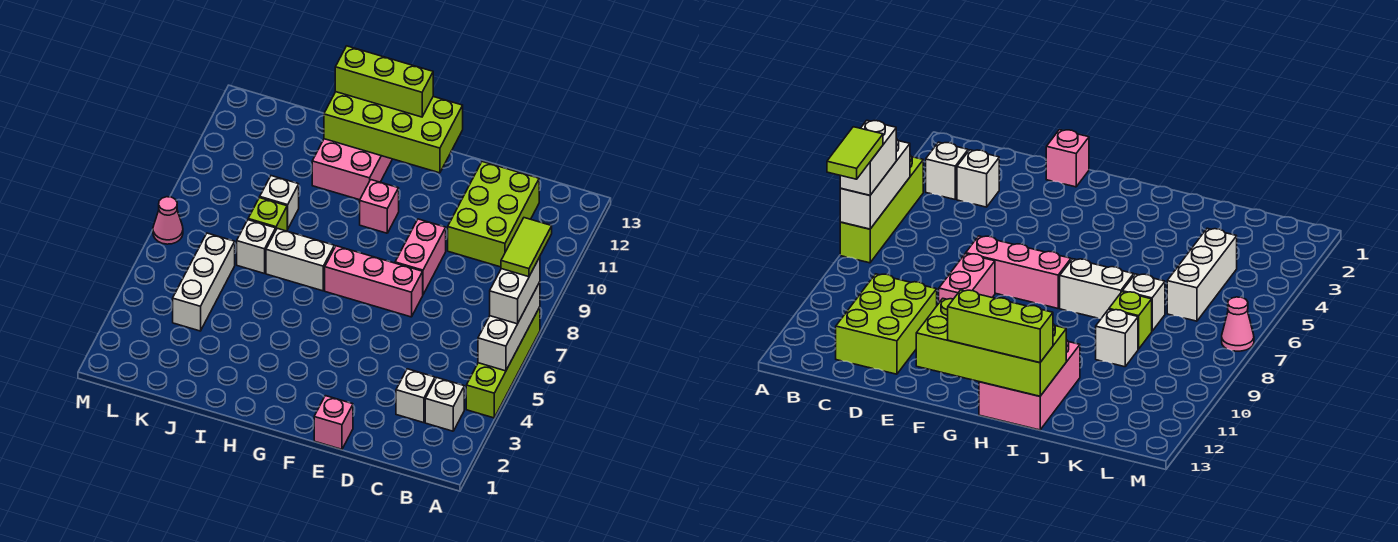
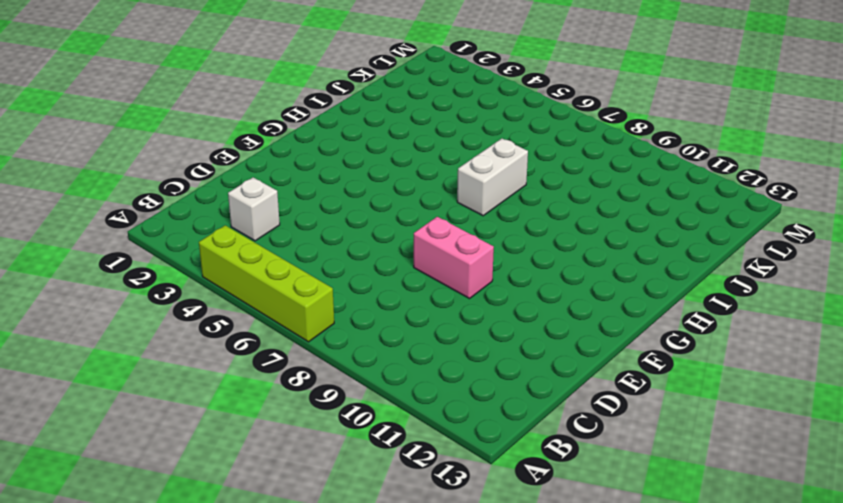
none -> white 1x1 brick [425,378,464,431]
none -> lime 2x3 brick [448,162,539,267]
none -> pink 1x1 brick [314,396,353,449]

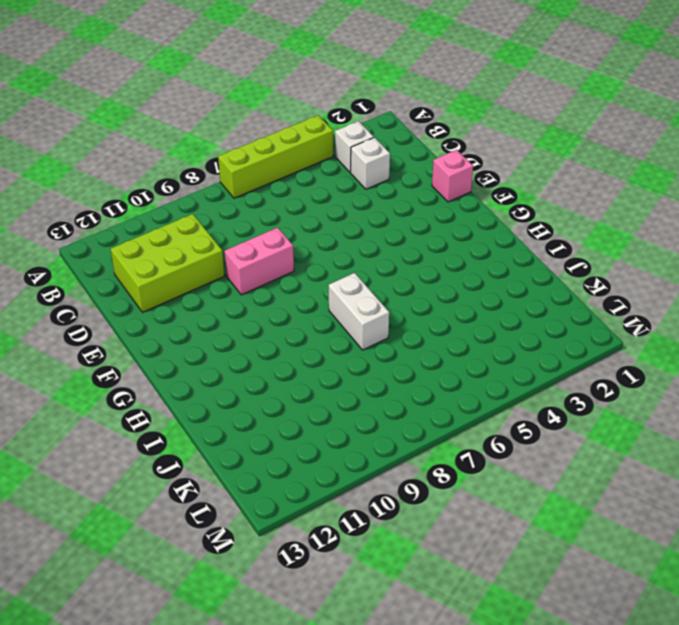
none -> pink 1x3 brick [325,246,423,317]
none -> pink 1x1 brick [360,180,399,233]
none -> pink 2x3 brick [312,139,392,200]

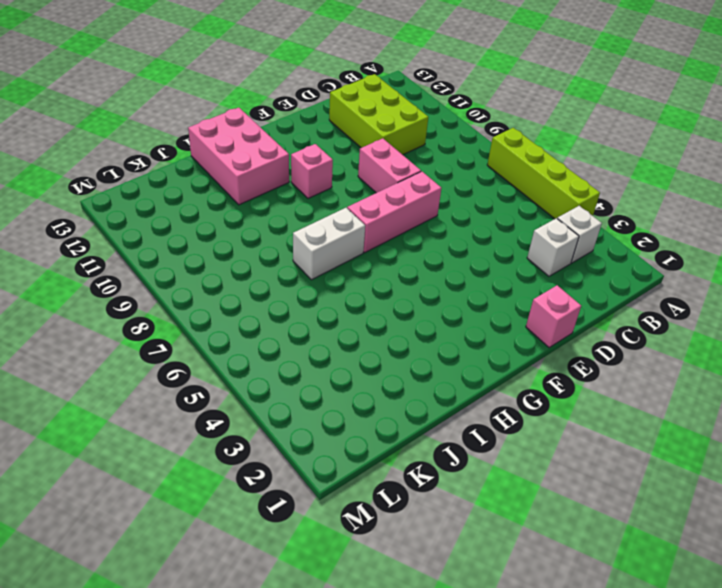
none -> white 1x1 brick [237,220,276,274]
none -> lime 1x1 brick [248,198,287,231]
none -> white 1x1 brick [260,176,299,229]

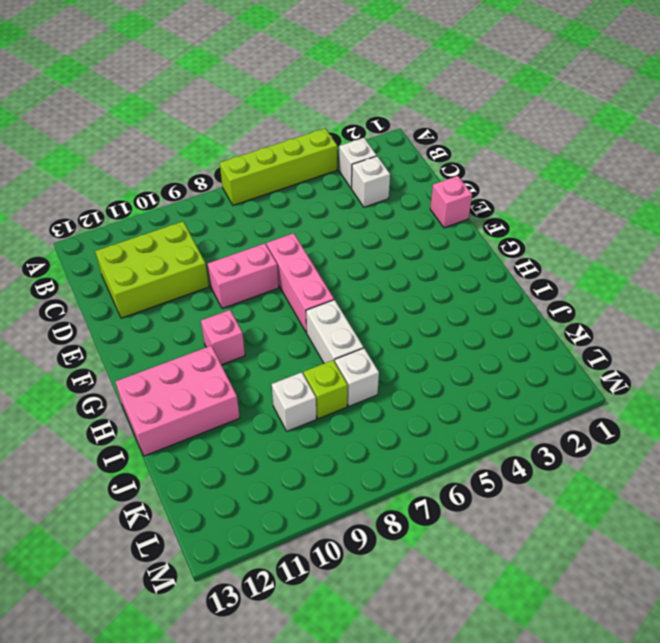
none -> white 1x3 brick [173,233,235,331]
none -> pink 1x1 cone [153,197,183,244]
none -> white 1x3 brick [478,282,540,371]

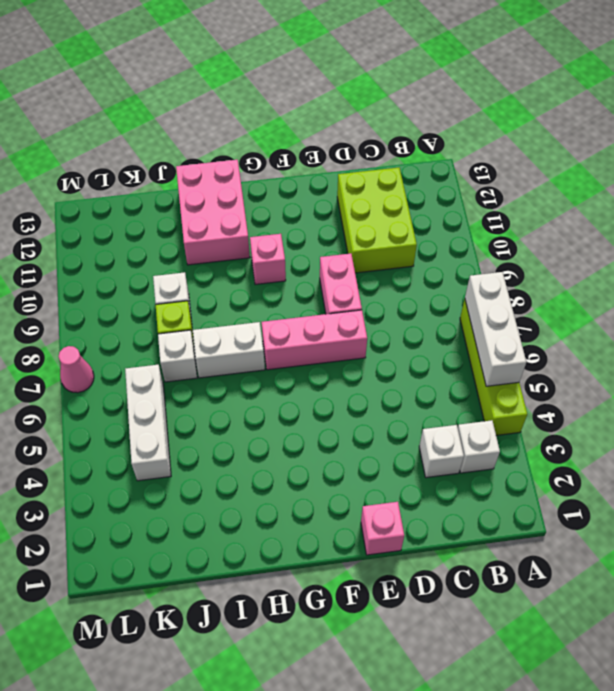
none -> lime 2x4 brick [324,92,463,173]
none -> white 1x2 brick [490,257,540,324]
none -> lime 1x3 brick [335,46,433,117]

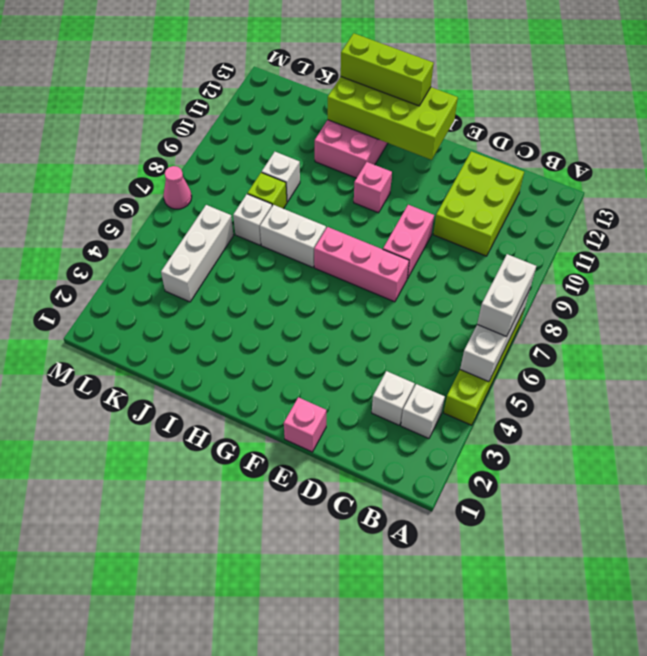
none -> lime 1x2 tile [501,218,552,277]

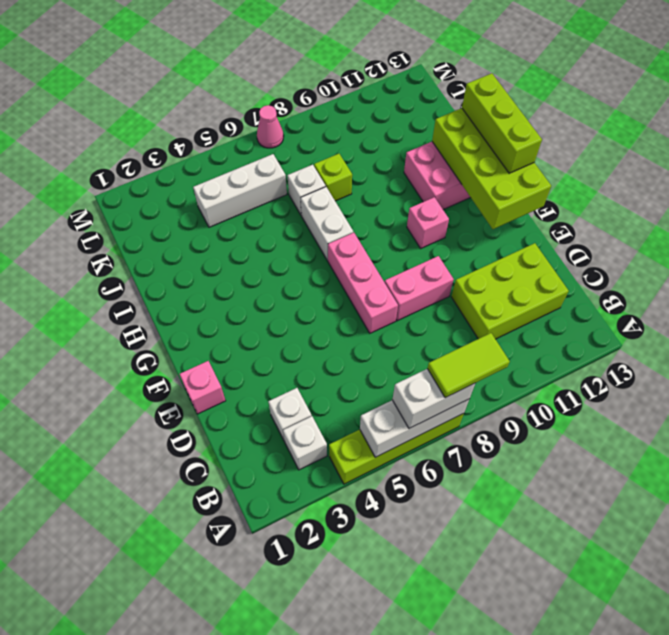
none -> white 1x1 brick [260,176,299,229]

